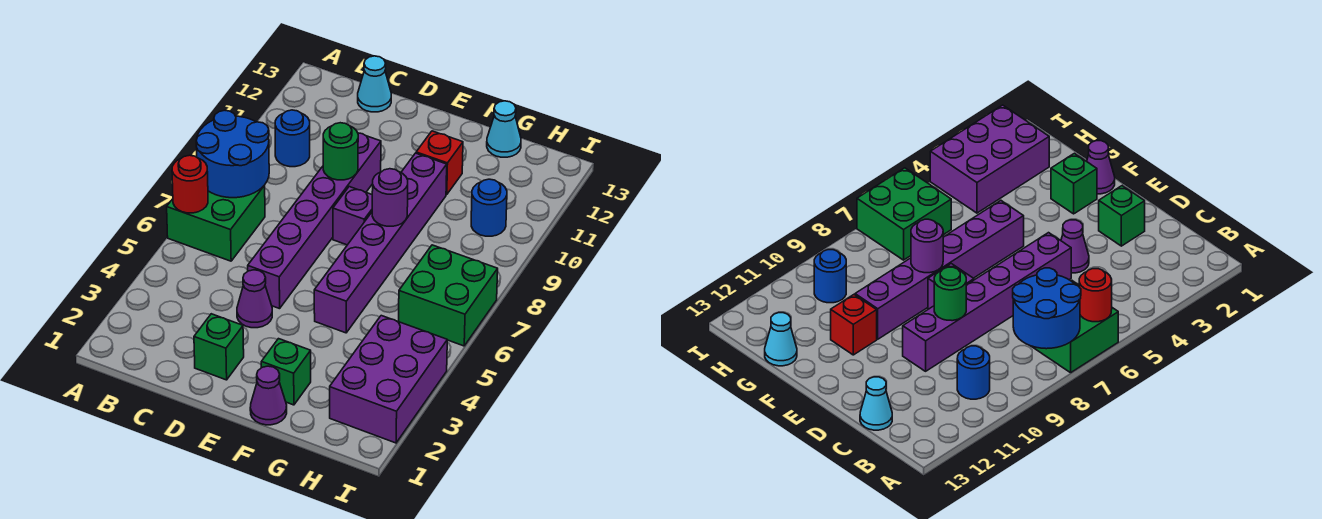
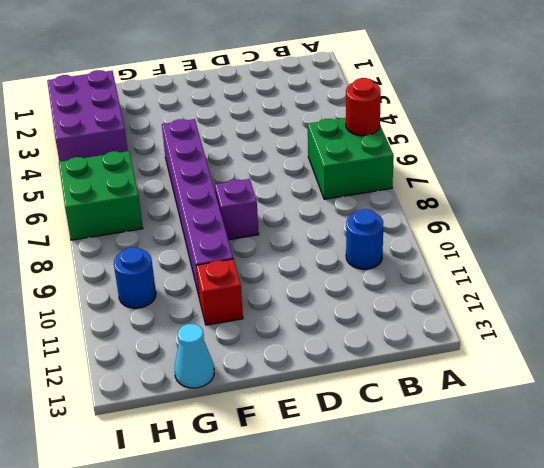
none -> cyan 1x1 cone [358,56,391,112]
none -> green 1x1 brick [194,314,244,380]
none -> purple 1x1 cone [237,270,272,328]

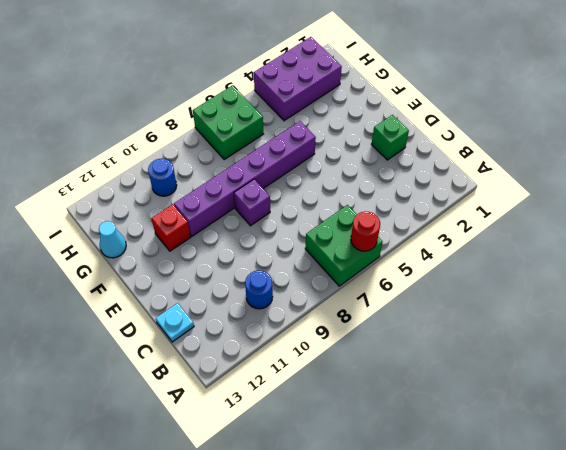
cyan 1x1 plate [156,303,194,342] -> cyan 1x1 cone [358,56,391,112]
none -> purple 1x1 cone [237,270,272,328]
none -> purple 1x6 brick [248,133,381,309]
none -> purple 1x1 cone [250,366,287,425]

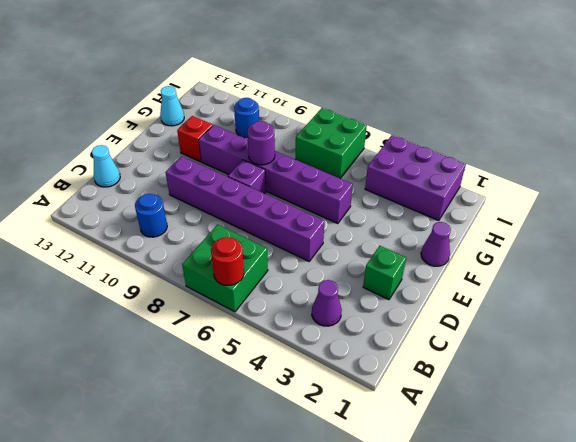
purple 1x1 cone [312,280,342,326] -> purple 1x1 cone moved to [237,270,272,328]
none -> green 1x1 brick [261,339,311,405]
none -> blue 2x2 round brick [196,110,269,198]
none -> green 1x1 round brick [323,123,358,180]

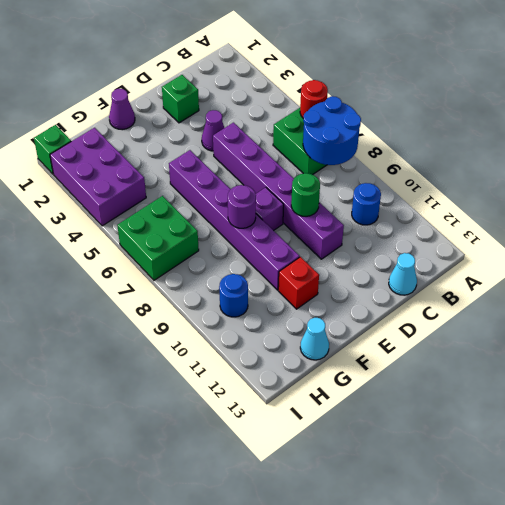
green 1x1 brick [34,125,71,174] -> green 1x1 brick moved to [261,339,311,405]

